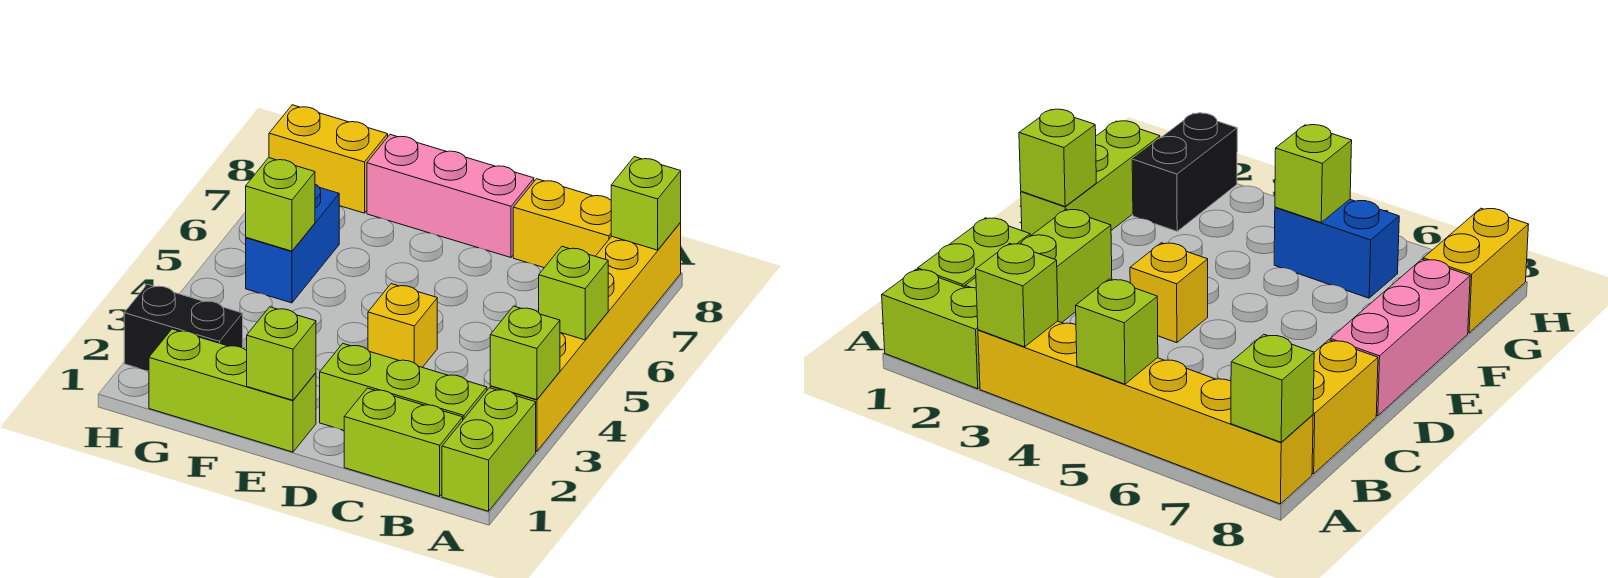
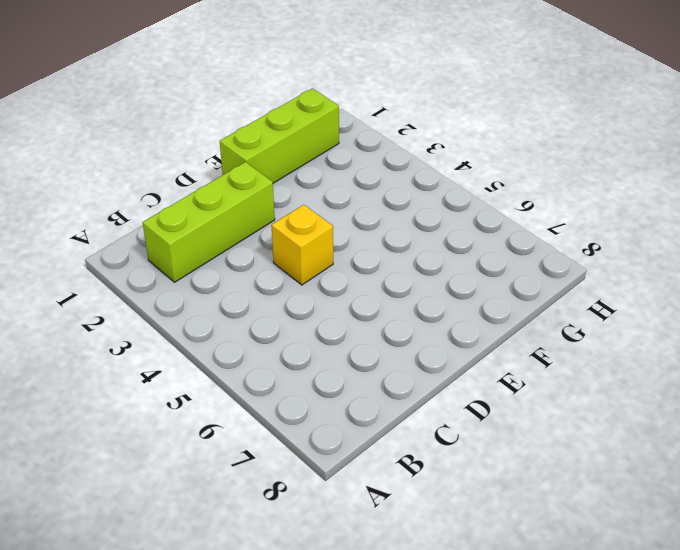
none -> lime 1x2 brick [442,388,536,511]
none -> yellow 1x6 brick [490,223,681,451]
none -> lime 1x2 brick [344,388,463,496]

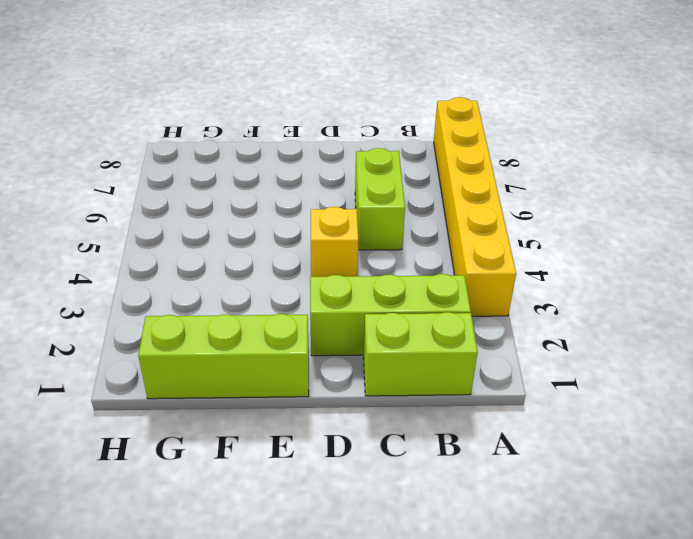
lime 1x2 brick [355,148,405,250] -> lime 1x2 brick moved to [442,388,536,511]
none -> yellow 1x2 brick [513,179,611,268]
none -> pink 1x3 brick [367,135,534,257]
none -> black 1x2 brick [124,284,243,371]

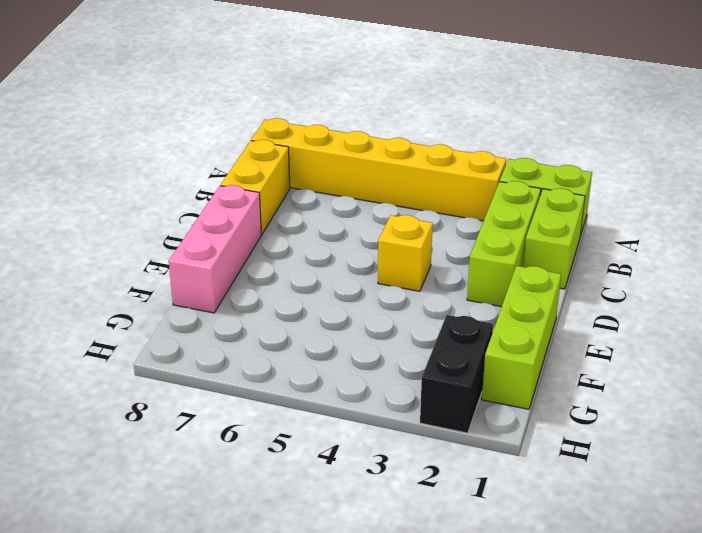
none -> blue 1x2 brick [246,184,339,303]
none -> yellow 1x2 brick [269,105,388,213]
none -> lime 1x1 brick [490,306,560,400]

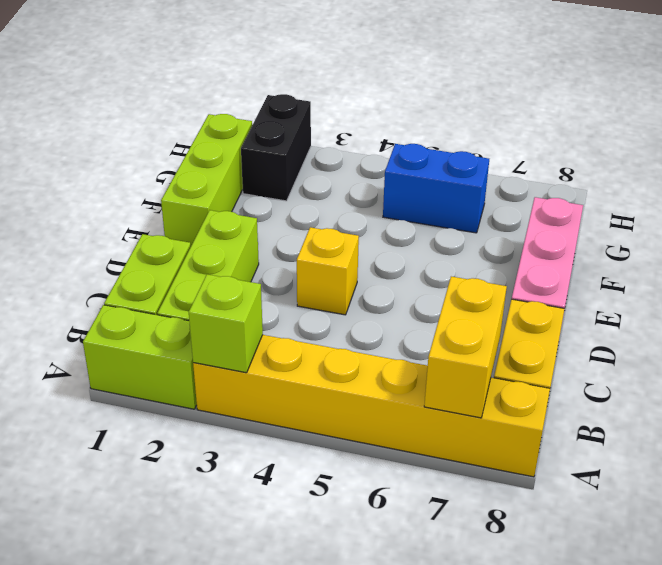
yellow 1x2 brick [424,276,507,418] -> yellow 1x2 brick moved to [269,105,388,213]
none -> lime 1x1 brick [539,247,608,340]
none -> lime 1x1 brick [611,157,681,250]
none -> lime 1x1 brick [247,307,316,400]

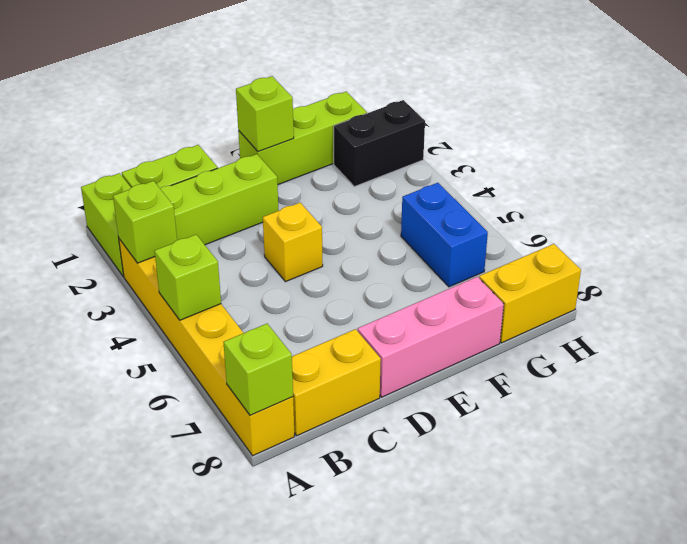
none -> lime 1x1 brick [246,158,315,251]

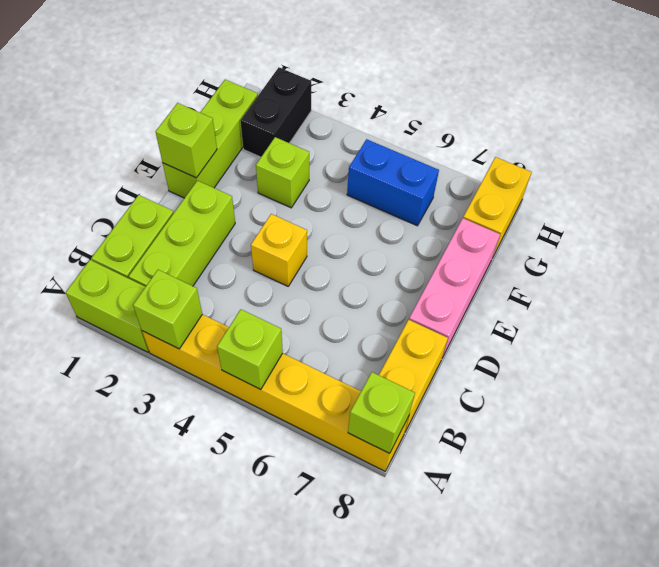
lime 1x1 brick [256,137,309,208] -> lime 1x1 brick moved to [246,158,315,251]

